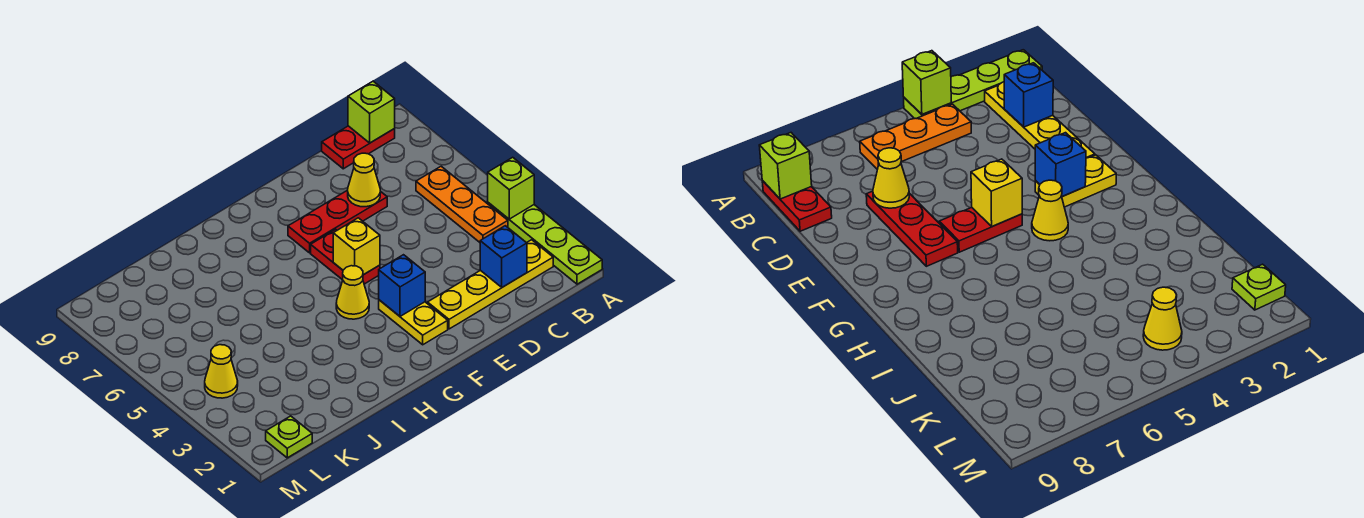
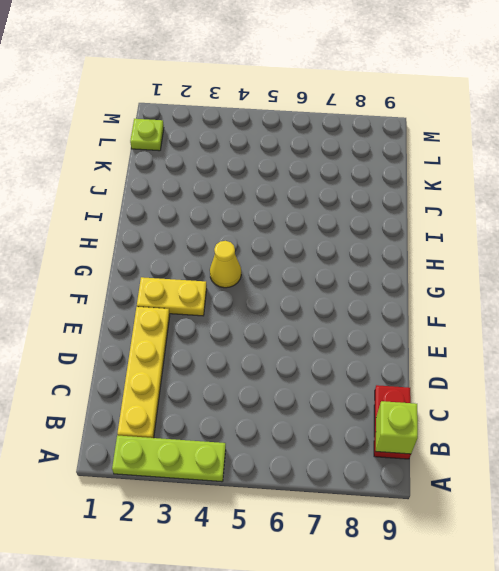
lime 1x3 plate [112,435,226,482] -> lime 1x4 plate [488,203,602,284]
none -> orange 1x3 plate [416,166,508,242]
none -> red 1x3 plate [288,190,387,253]
none -> red 1x2 plate [311,229,380,284]

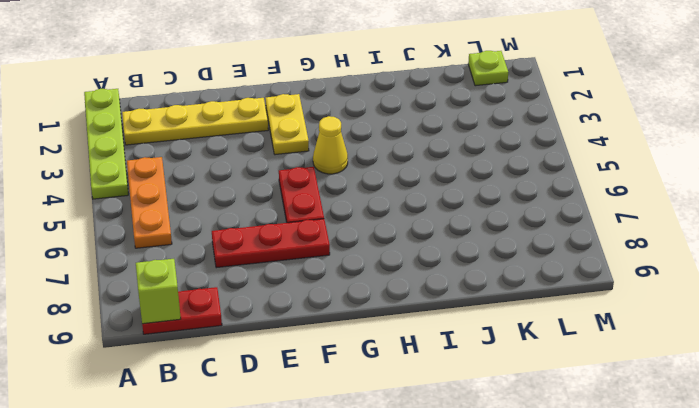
none -> yellow 1x1 cone [205,345,238,398]
none -> lime 1x1 brick [488,157,534,219]
none -> blue 1x1 brick [480,226,527,287]

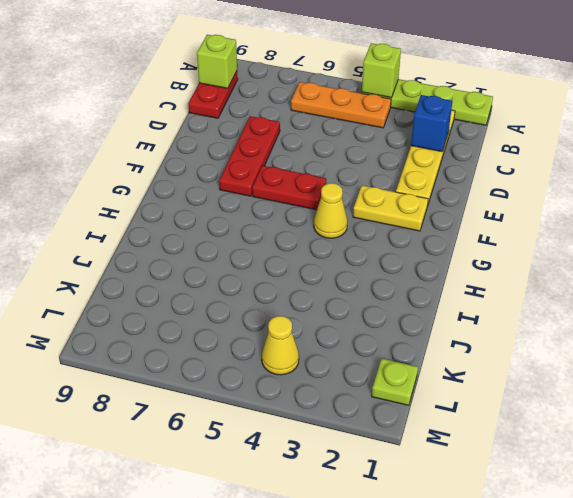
none -> yellow 1x1 cone [348,153,380,207]
none -> blue 1x1 brick [379,255,425,316]
none -> yellow 1x1 brick [333,218,380,275]

